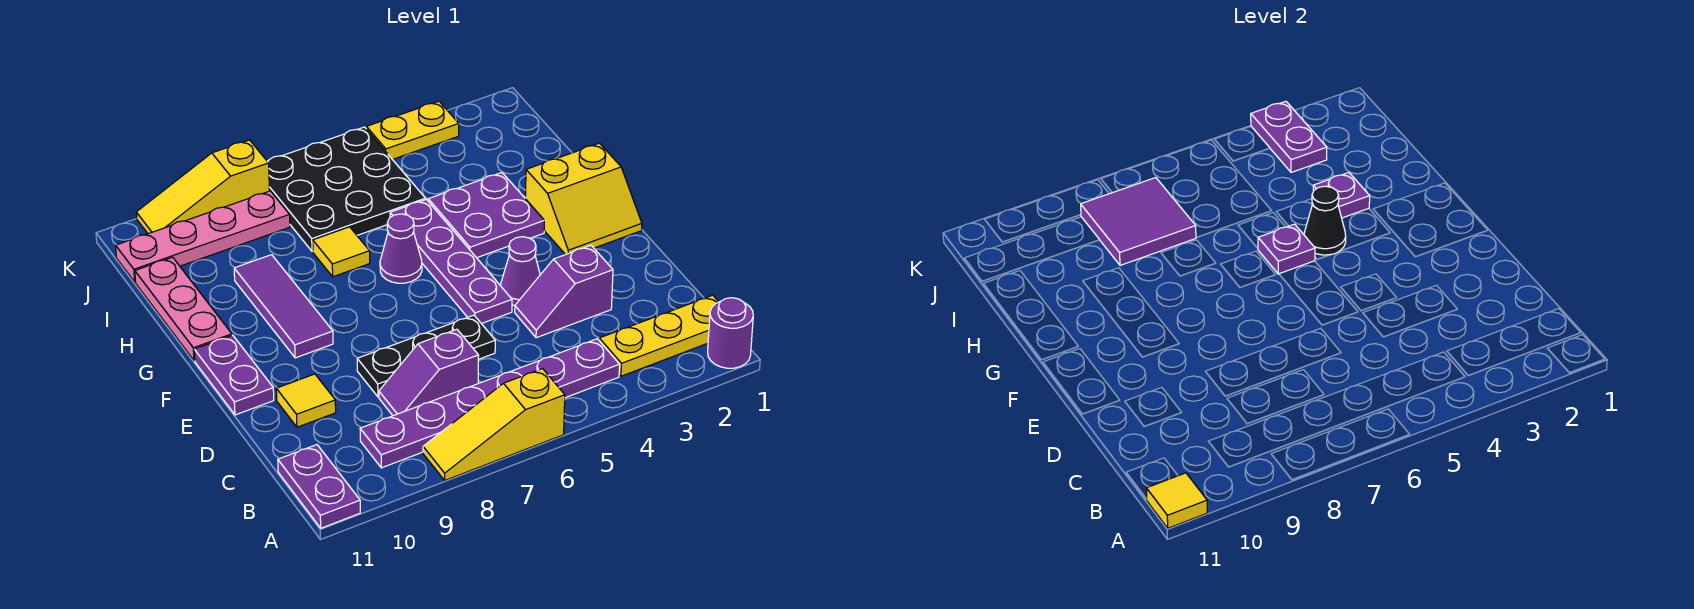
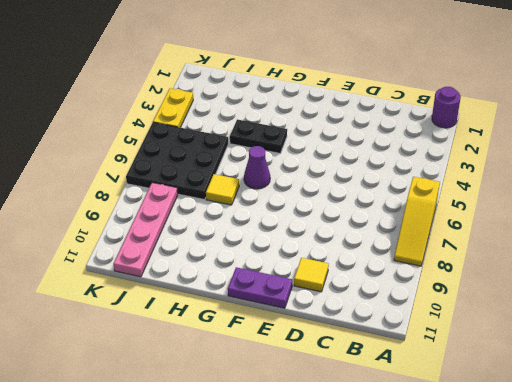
black 1x2 plate [230,119,287,153] -> purple 2x2 plate [428,173,544,258]
none -> purple 1x2 plate [278,445,360,528]
none -> yellow 1x3 plate [599,295,719,376]
none -> purple 1x6 plate [360,339,620,468]

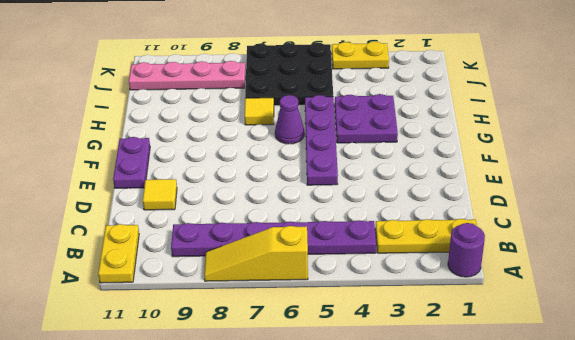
yellow 1x2 plate [98,224,139,283] -> purple 1x2 plate [278,445,360,528]
none -> purple 1x2 slope [379,329,479,416]
none -> purple 1x2 slope [515,245,613,338]
none -> black 1x3 plate [357,315,495,397]

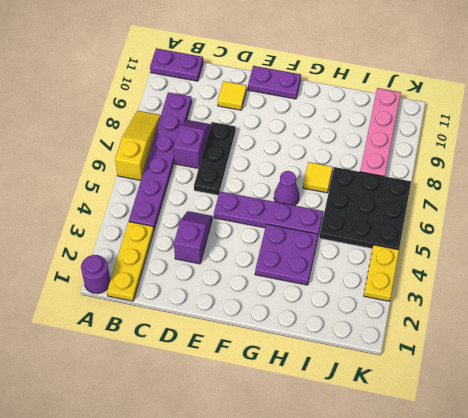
none -> purple 1x1 cone [501,237,540,306]
none -> yellow 2x2 slope [525,143,642,255]
none -> purple 1x3 tile [234,255,333,358]

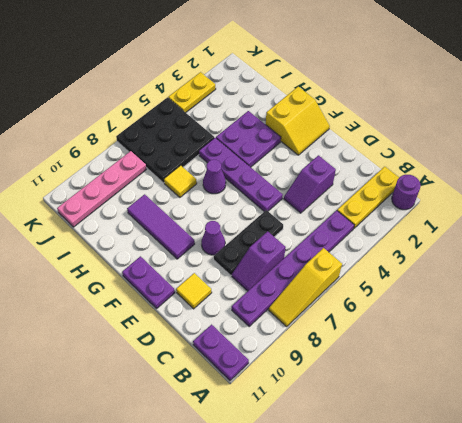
purple 1x1 cone [201,221,225,255] -> purple 1x1 cone moved to [501,237,540,306]
none -> pink 1x3 plate [135,257,232,361]
none -> yellow 1x3 slope [136,140,270,234]
none -> yellow 1x1 tile [1146,473,1207,528]

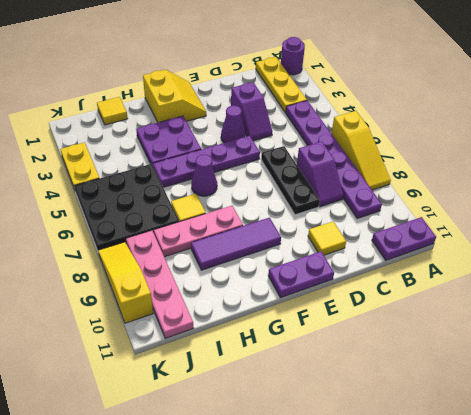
pink 1x3 plate [154,206,243,257] -> pink 1x3 plate moved to [135,257,232,361]
yellow 1x1 tile [97,97,128,125] -> yellow 1x1 tile moved to [1146,473,1207,528]
yellow 1x3 slope [98,242,153,323] -> yellow 1x3 slope turned to [136,140,270,234]
none -> black 1x1 cone [1304,186,1346,255]
none -> purple 1x1 plate [1258,224,1315,274]
none -> purple 1x1 plate [1313,173,1370,218]

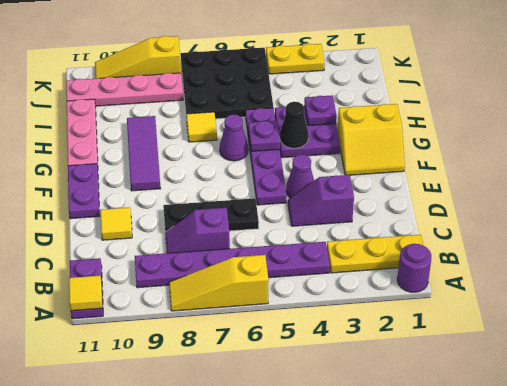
none -> purple 2x2 tile [1081,178,1196,265]
none -> purple 1x2 plate [1251,101,1327,172]

